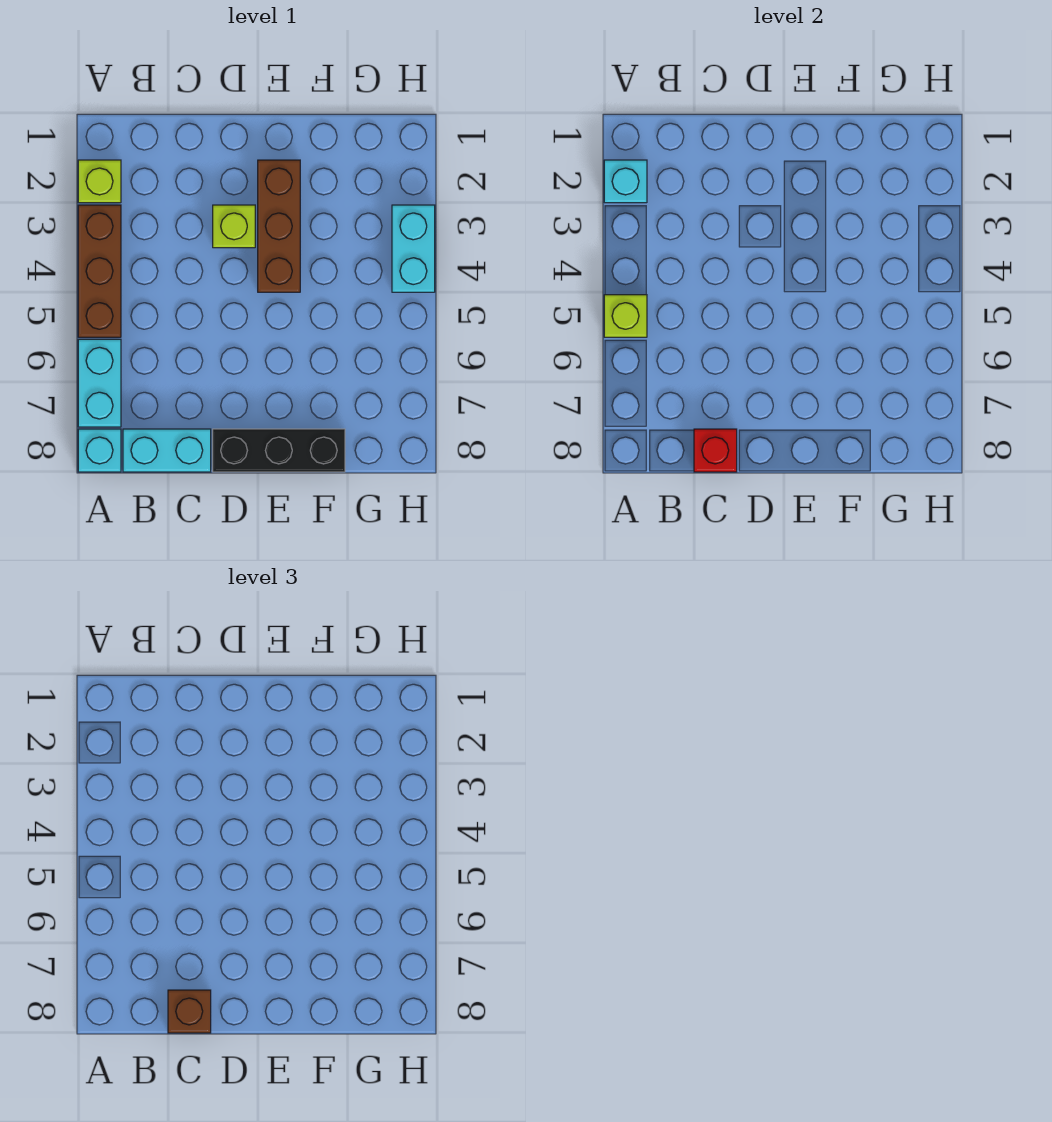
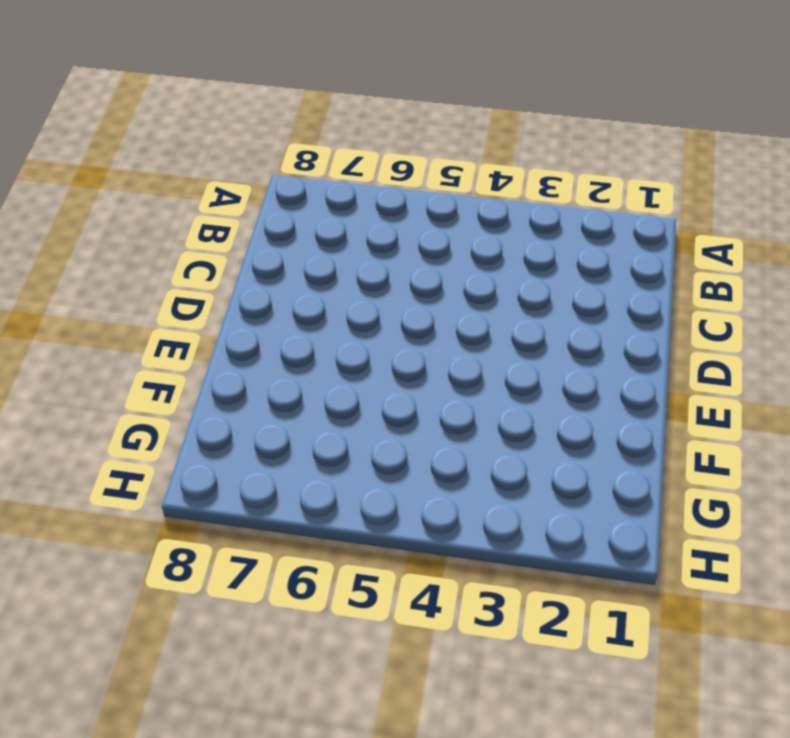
none -> lime 1x1 brick [78,160,121,203]
none -> brown 1x3 brick [78,205,121,337]
none -> cyan 1x2 brick [78,339,121,427]

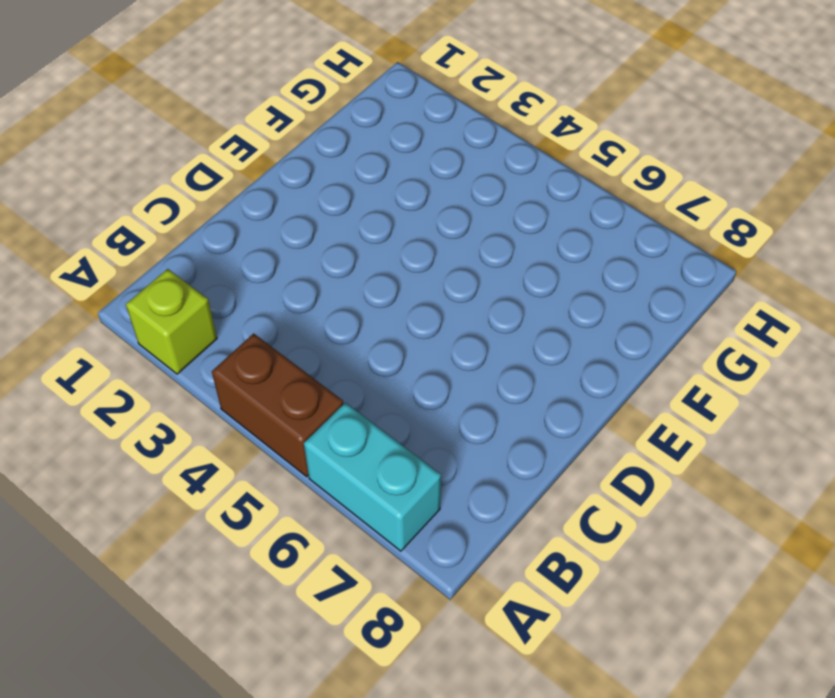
brown 1x2 brick [212,333,343,477] -> brown 1x3 brick [78,205,121,337]
none -> cyan 1x1 brick [78,429,121,472]
none -> cyan 1x2 brick [123,429,211,472]
none -> lime 1x1 brick [213,205,255,248]

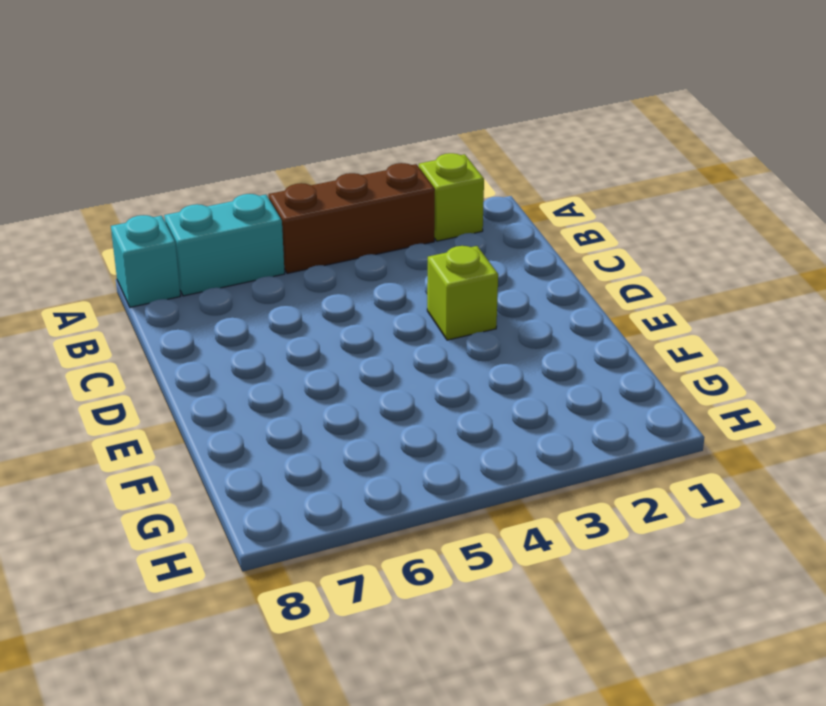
none -> cyan 1x2 brick [123,429,211,472]
none -> black 1x3 brick [213,429,345,472]
none -> brown 1x3 brick [258,160,300,292]

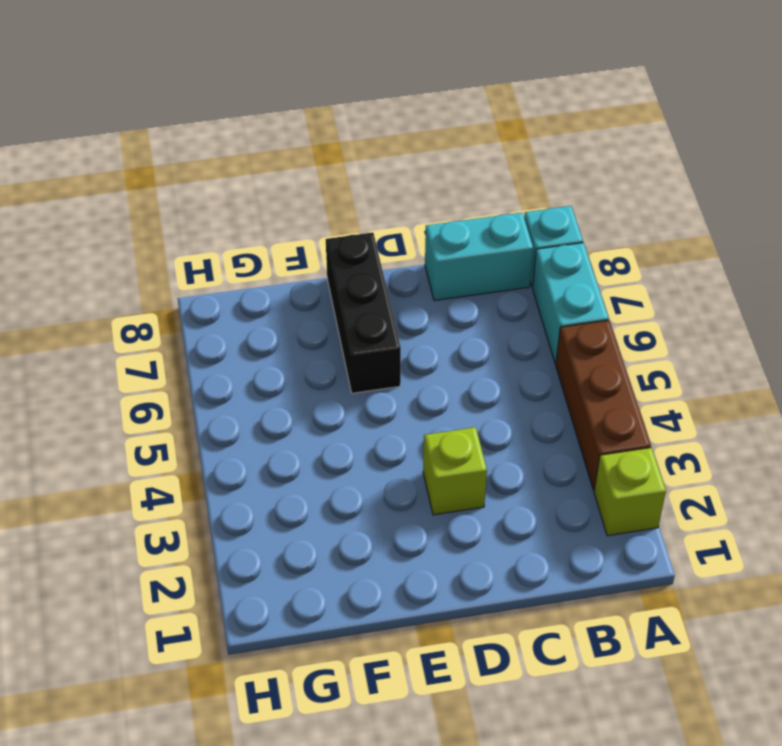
black 1x3 brick [326,233,401,393] -> black 1x3 brick turned to [213,429,345,472]
none -> brown 1x3 brick [258,160,300,292]
none -> cyan 1x2 brick [392,205,435,292]
none -> cyan 1x1 brick [604,160,647,203]

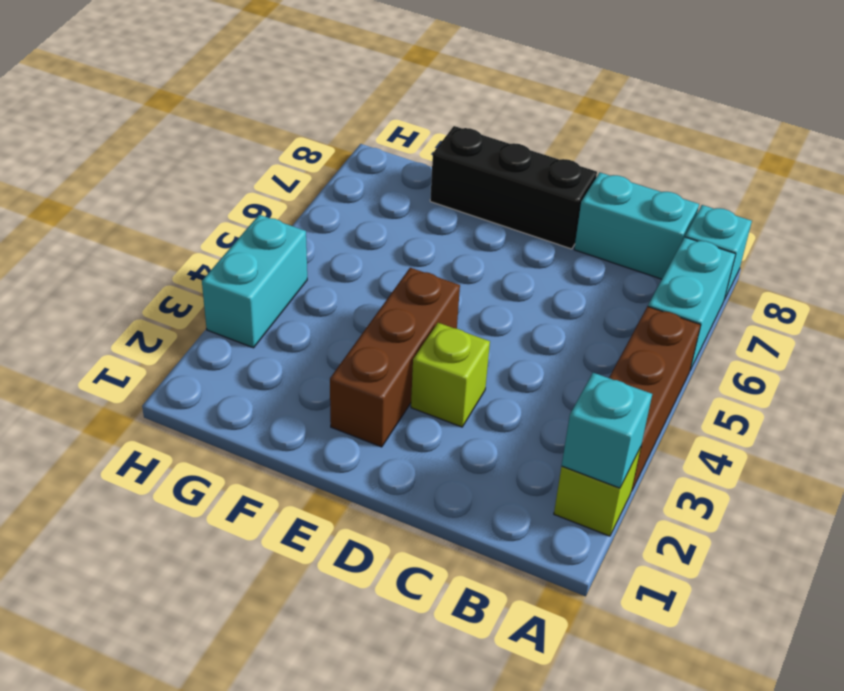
none -> lime 1x1 brick [604,295,647,337]
none -> red 1x1 brick [694,429,737,472]
none -> brown 1x1 brick [168,990,211,1033]

